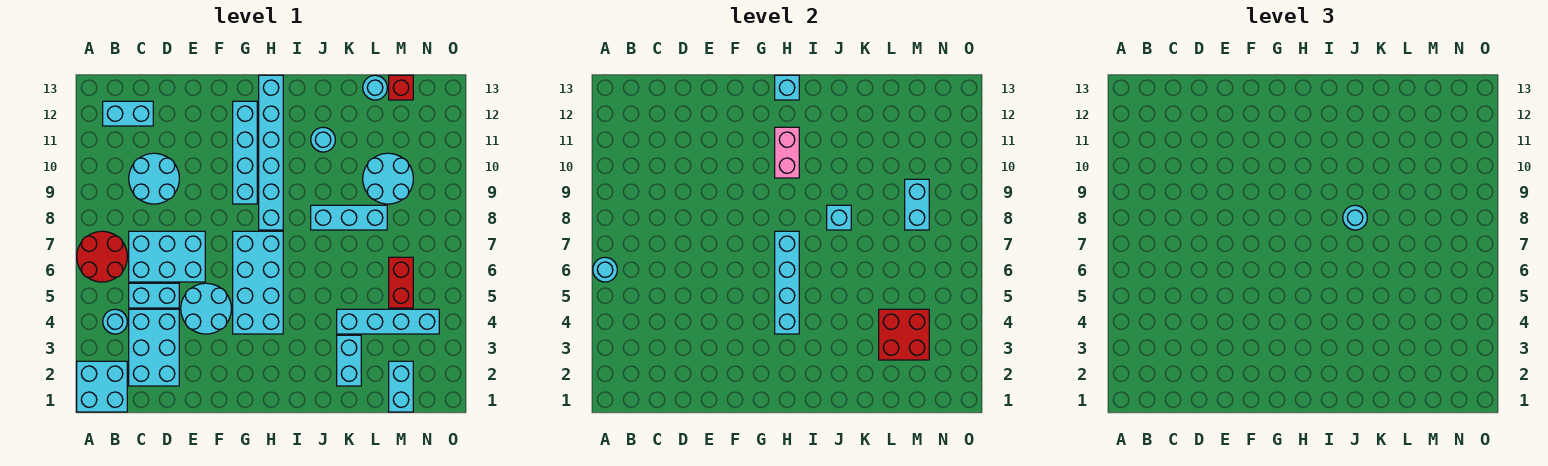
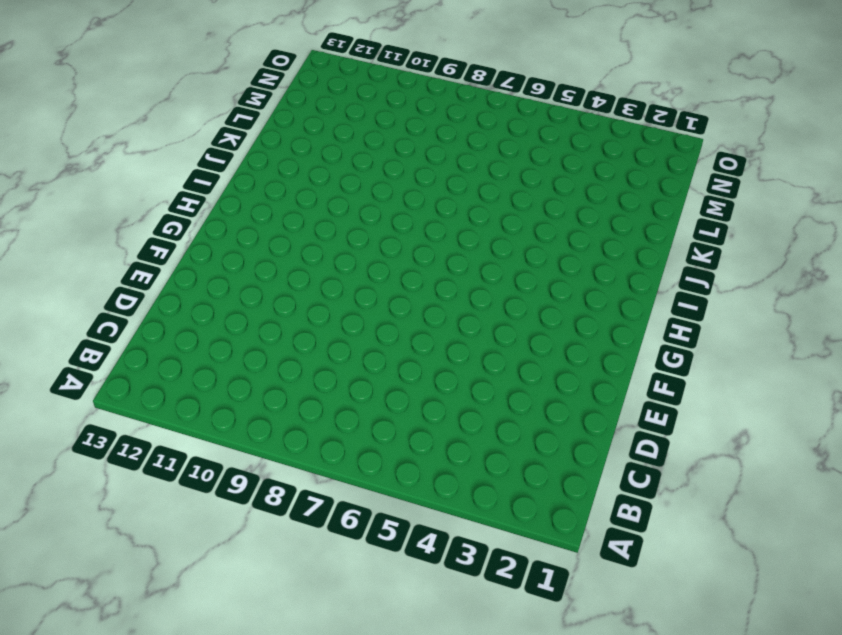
none -> cyan 2x2 brick [77,361,127,412]
none -> red 2x2 round brick [77,231,127,282]
none -> cyan 1x1 round brick [103,309,127,334]

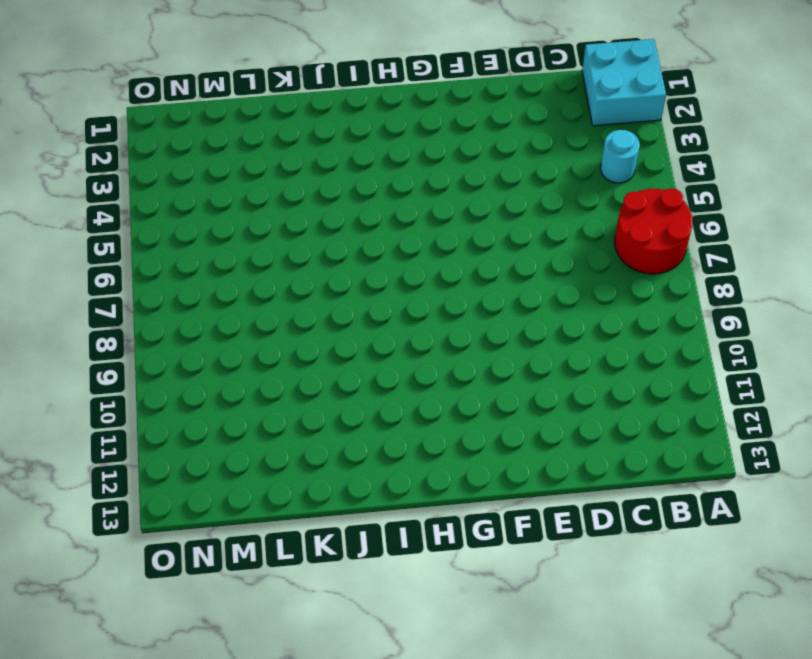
none -> cyan 1x2 brick [103,101,153,126]
none -> cyan 2x3 brick [129,309,179,386]
none -> cyan 1x2 brick [129,283,179,308]

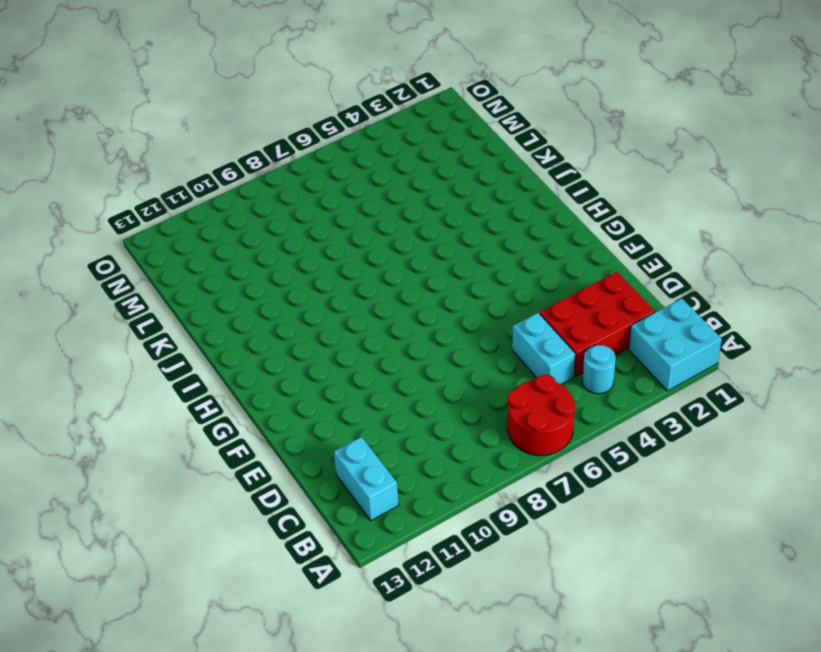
red 2x3 brick [540,272,655,377] -> cyan 2x3 brick [129,309,179,386]
none -> cyan 2x3 brick [129,231,205,282]
none -> cyan 2x2 round brick [129,153,179,204]
none -> cyan 2x2 round brick [181,283,231,334]

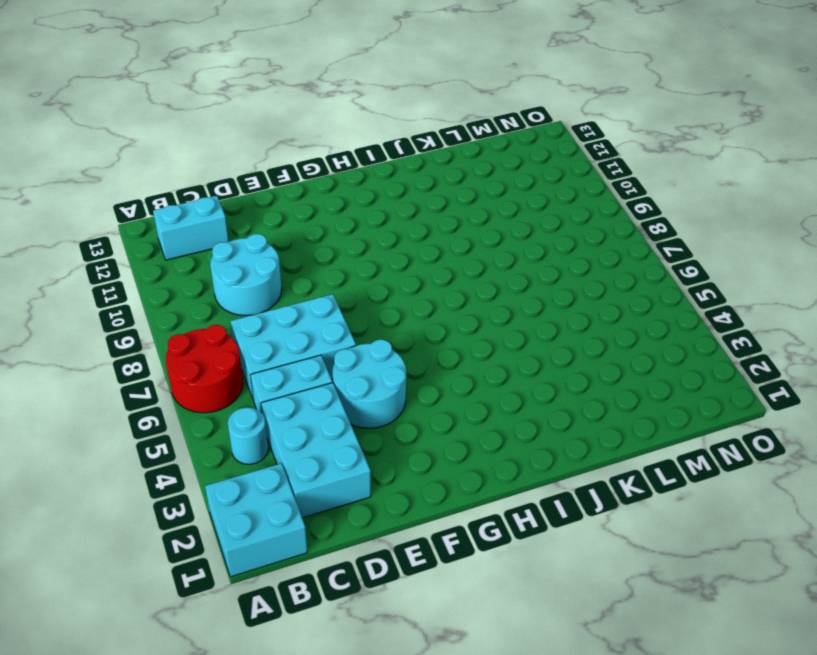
none -> cyan 2x4 brick [233,231,283,334]
none -> cyan 1x4 brick [233,101,257,204]
none -> cyan 1x6 brick [259,75,283,230]

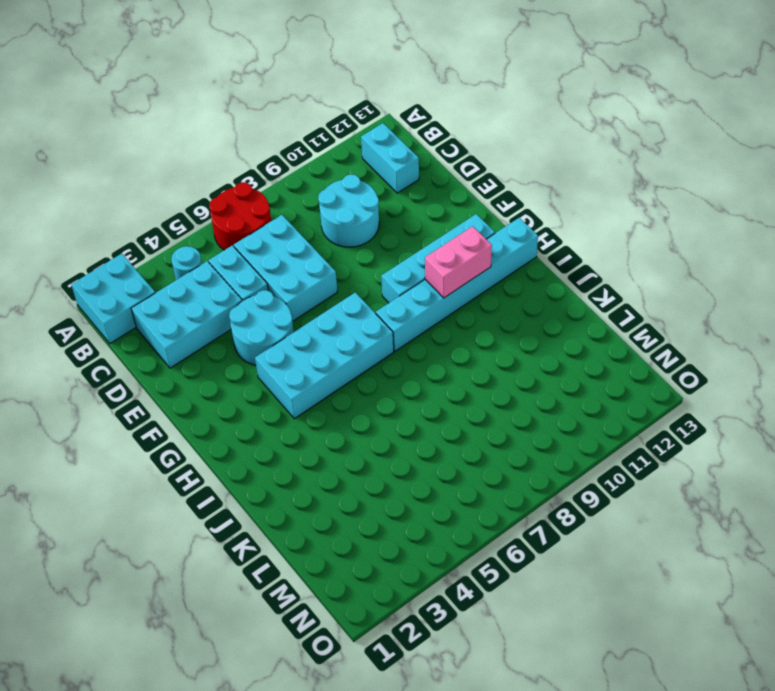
none -> cyan 1x3 brick [311,205,387,230]
none -> cyan 1x1 round brick [311,127,335,152]
none -> cyan 1x2 brick [337,335,361,386]

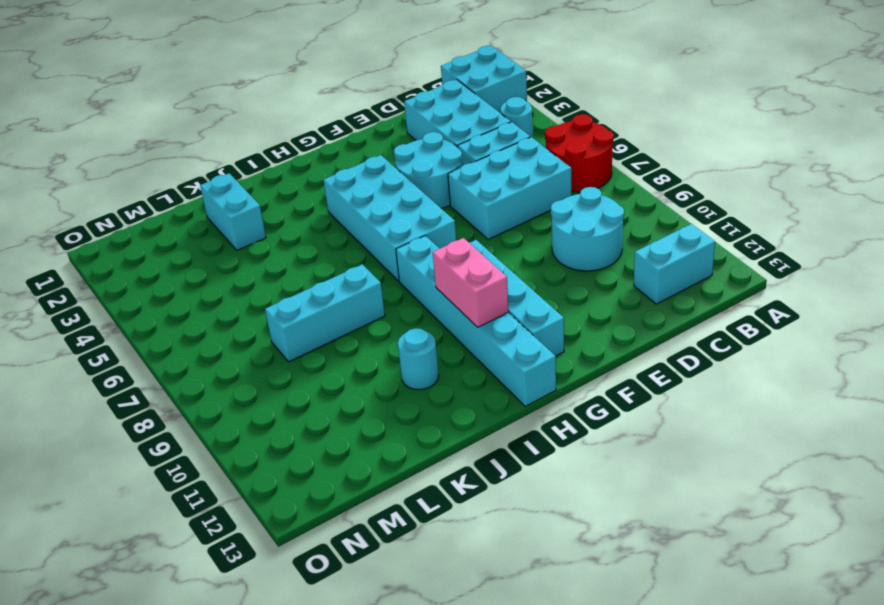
none -> cyan 1x4 brick [337,309,439,334]
none -> cyan 2x2 round brick [363,153,413,204]
none -> cyan 1x1 round brick [363,75,387,100]

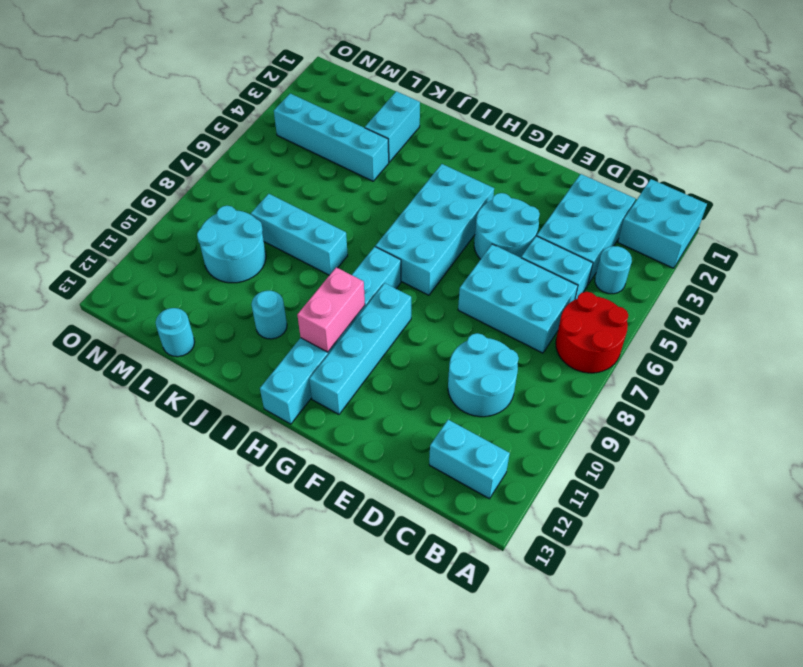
none -> cyan 1x2 brick [389,361,413,412]
none -> red 1x2 brick [389,257,413,308]
none -> red 1x1 brick [389,75,413,100]

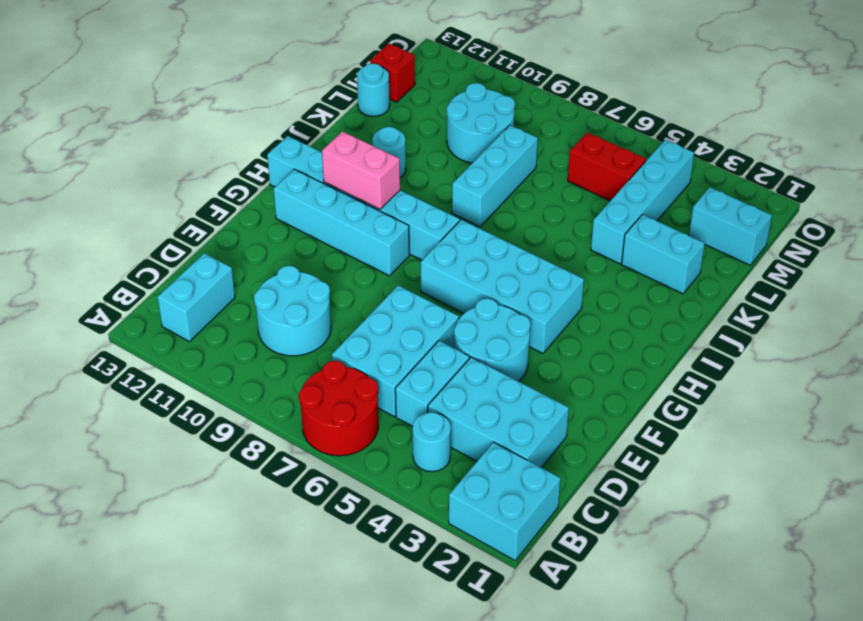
none -> cyan 1x1 round brick [593,257,617,282]
none -> cyan 1x4 brick [775,231,799,334]
none -> cyan 1x1 brick [775,75,799,100]

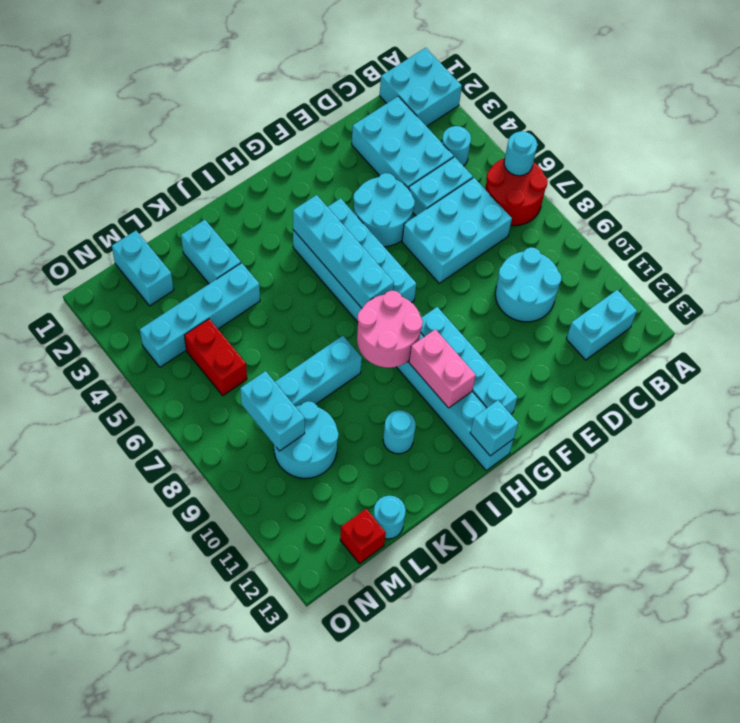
pink 2x2 round brick [357,291,423,368] -> none
none -> cyan 1x1 brick [827,205,851,230]
none -> red 2x2 brick [879,309,929,360]
none -> cyan 1x1 round brick [1343,205,1367,230]

